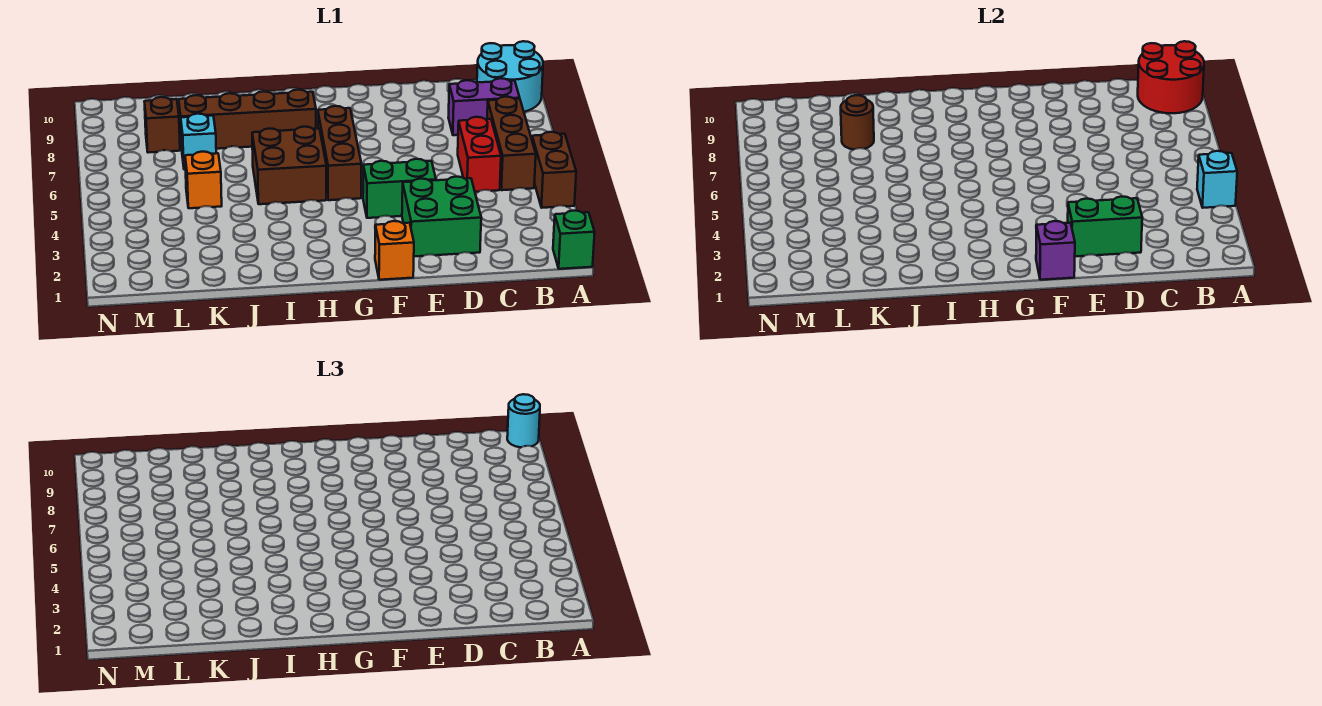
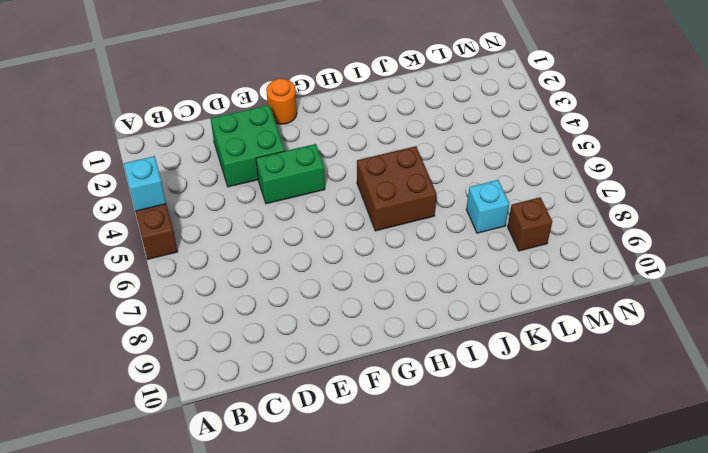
orange 1x1 round brick [266,79,297,124] -> orange 1x1 brick [375,221,414,280]
none -> green 1x1 brick [553,211,595,269]
none -> cyan 2x2 round brick [477,41,543,112]
none -> brown 1x3 brick [487,97,536,190]

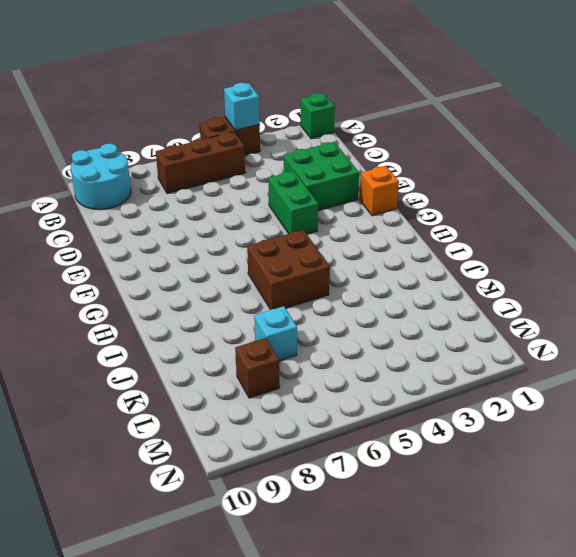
none -> purple 1x2 brick [448,78,520,135]
none -> red 1x2 brick [458,117,501,192]
none -> brown 1x3 brick [318,106,362,200]

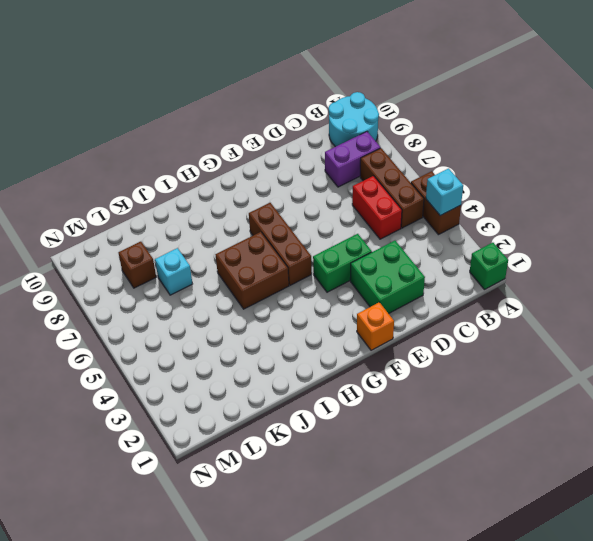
none -> brown 1x4 brick [179,90,316,149]
none -> orange 1x1 brick [185,152,222,208]
none -> red 2x2 round brick [1138,41,1204,113]

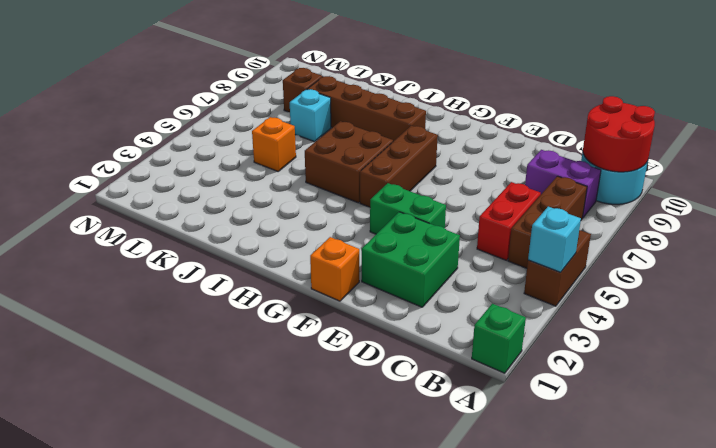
none -> green 1x2 brick [1068,196,1142,256]
none -> purple 1x1 brick [1036,221,1075,280]
none -> brown 1x1 round brick [841,95,874,150]

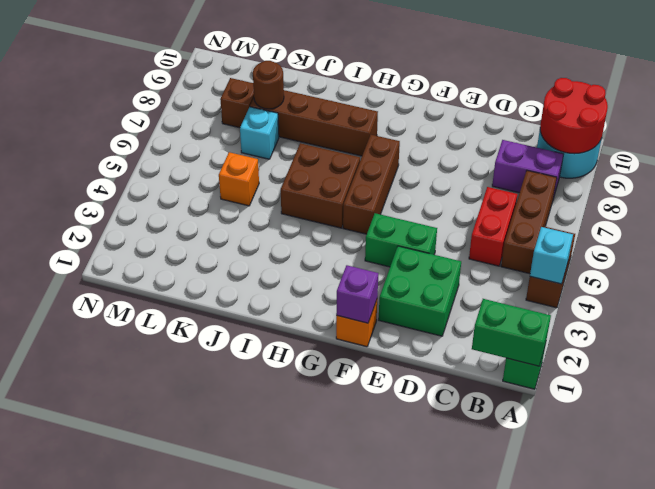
green 1x2 brick [472,299,551,366] -> green 1x2 brick moved to [1068,196,1142,256]
none -> cyan 1x1 round brick [507,394,540,447]

